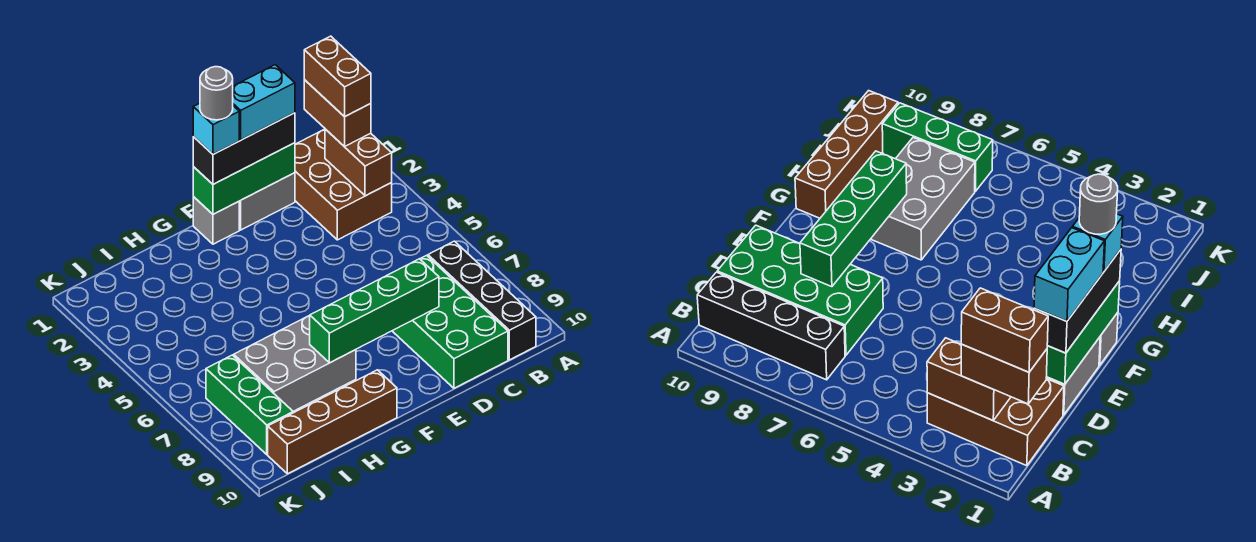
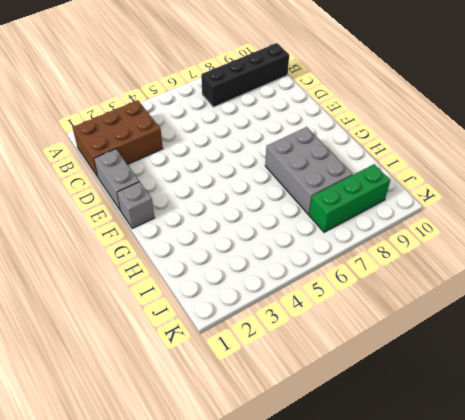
none -> green 2x4 brick [393,255,508,388]
none -> brown 1x4 brick [268,370,397,474]
none -> brown 1x2 brick [325,129,392,196]

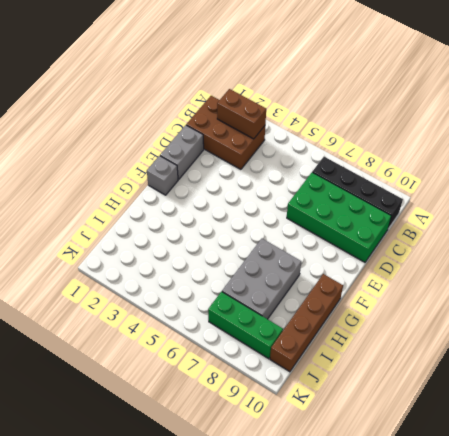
none -> green 1x3 brick [193,143,295,214]
none -> green 1x4 brick [310,259,439,363]
none -> brown 1x2 brick [304,80,371,147]

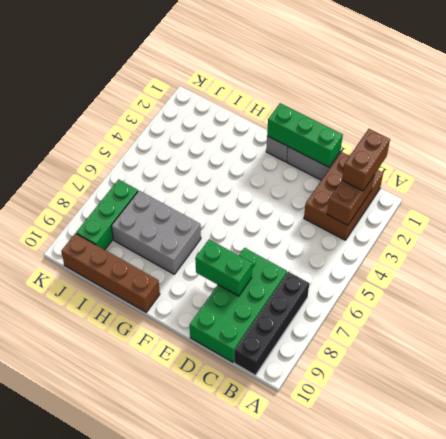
green 1x2 brick [195,240,252,296] -> green 1x4 brick [310,259,439,363]
none -> black 1x3 brick [193,113,295,184]
none -> brown 1x2 brick [304,36,371,117]
none -> cyan 1x2 brick [233,65,295,140]

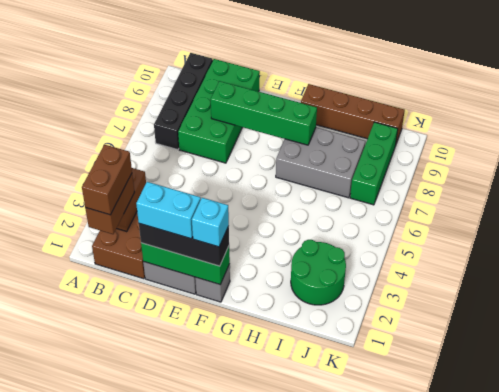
green 2x2 round brick [291,240,346,305] -> none
none -> grey 1x1 round brick [200,67,233,120]

